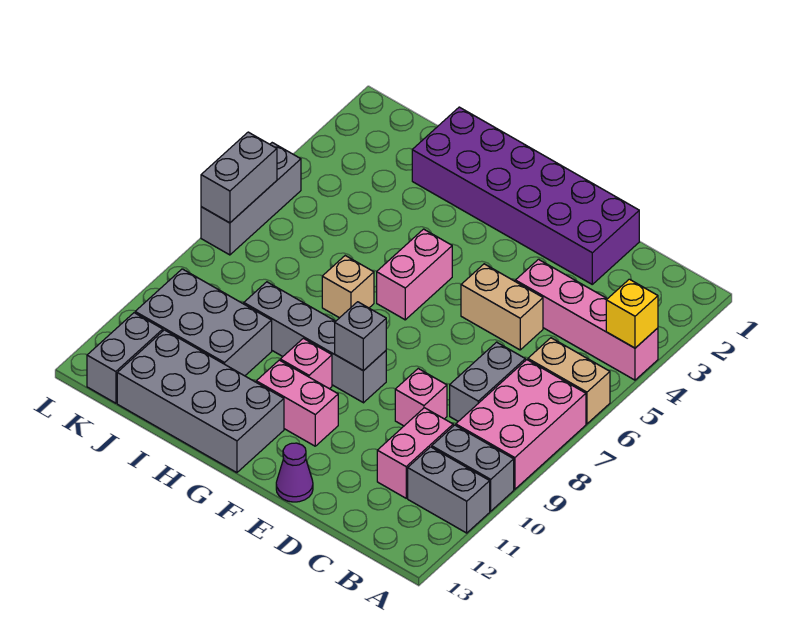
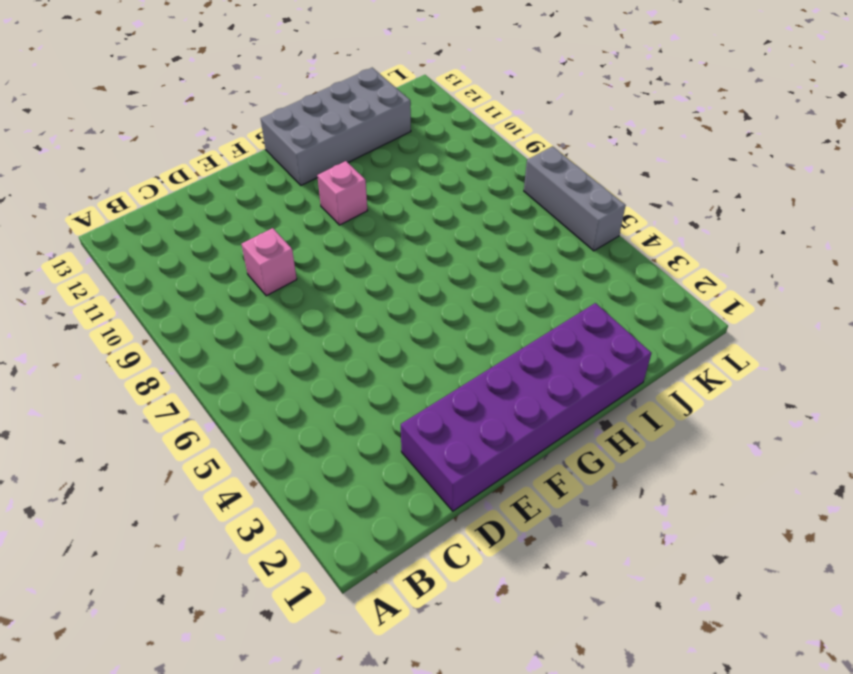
none -> pink 1x4 brick [515,259,658,380]
none -> tan 1x2 brick [528,338,610,424]
none -> pink 2x3 brick [456,360,586,489]

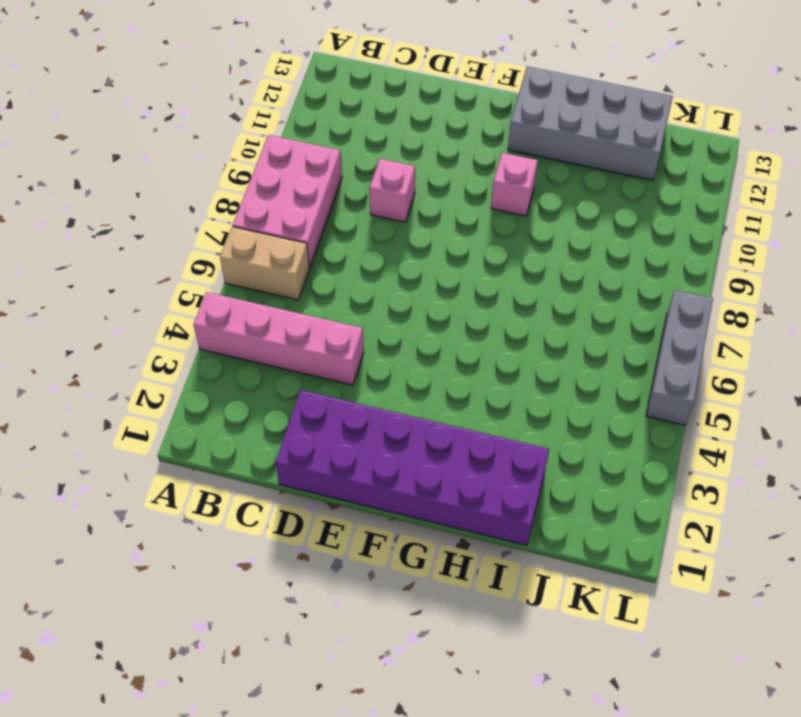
none -> grey 1x2 brick [432,425,514,511]
none -> grey 1x2 brick [408,447,490,533]
none -> grey 1x2 brick [450,342,525,421]

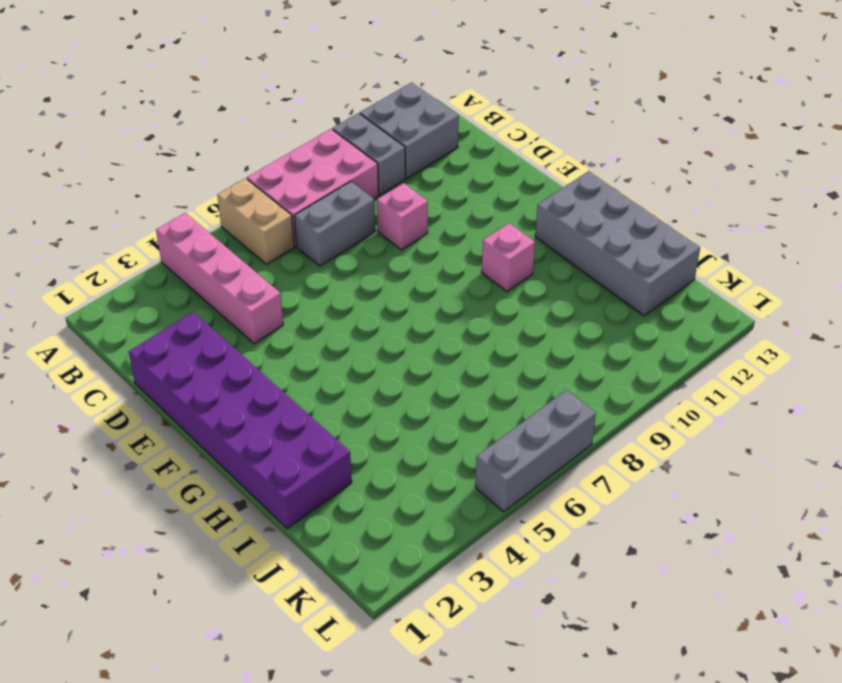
grey 2x2 brick [360,82,459,179] -> grey 1x2 brick [408,447,490,533]
none -> pink 1x2 brick [377,408,453,498]
none -> tan 1x2 brick [461,264,543,350]
none -> purple 1x1 cone [276,443,313,502]

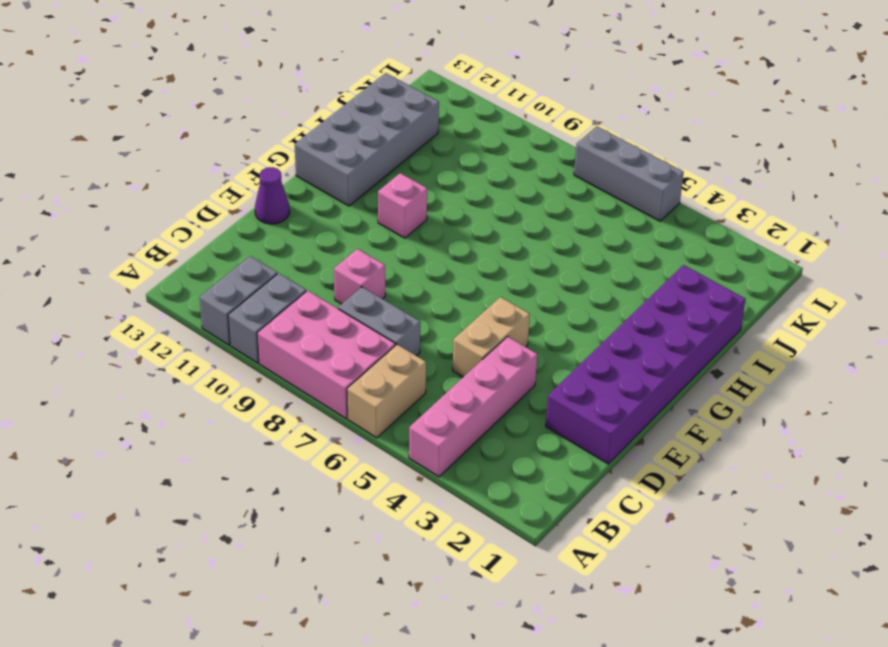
none -> pink 1x2 brick [377,408,453,498]
none -> grey 1x4 brick [244,282,386,403]
none -> pink 1x2 brick [256,360,338,446]

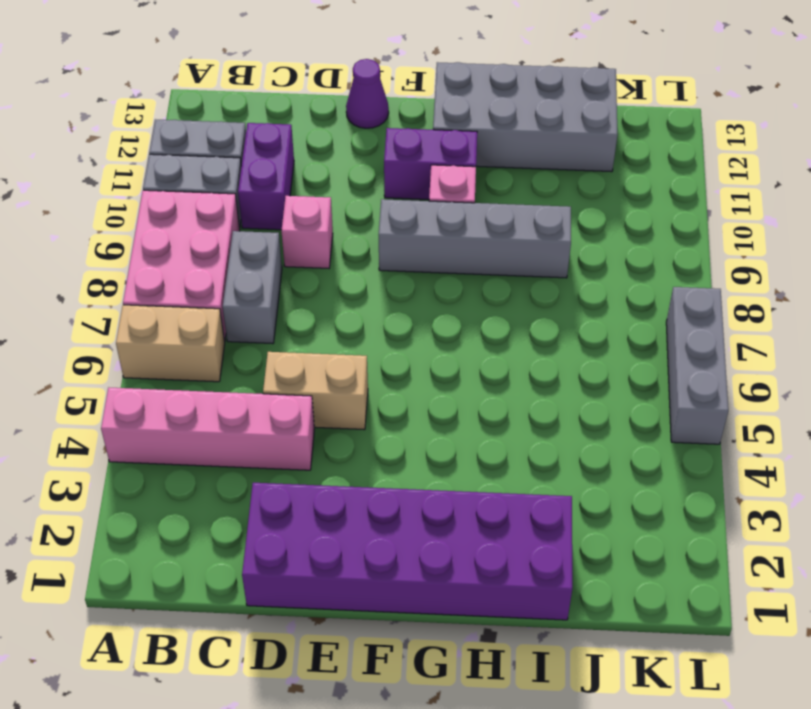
purple 1x2 brick [238,123,294,230] -> pink 1x2 brick [377,408,453,498]
purple 1x2 brick [384,128,477,200] -> pink 1x2 brick [256,360,338,446]
none -> pink 1x2 brick [377,229,452,320]
none -> tan 1x1 brick [322,256,374,318]
none -> grey 2x3 brick [135,269,272,376]

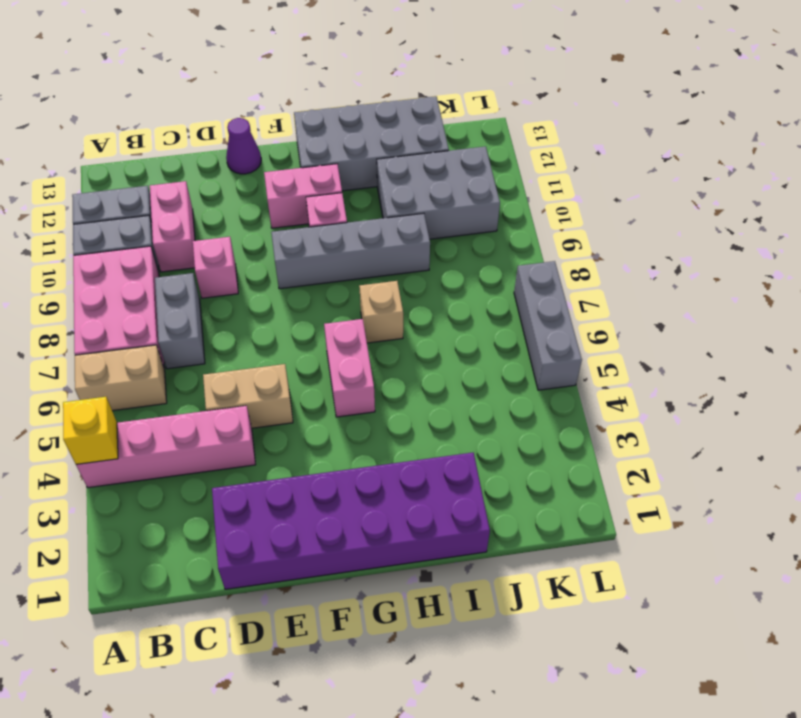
none -> grey 1x2 brick [87,313,163,403]
none -> grey 1x1 brick [335,302,386,371]
none -> grey 1x2 brick [201,132,277,223]

